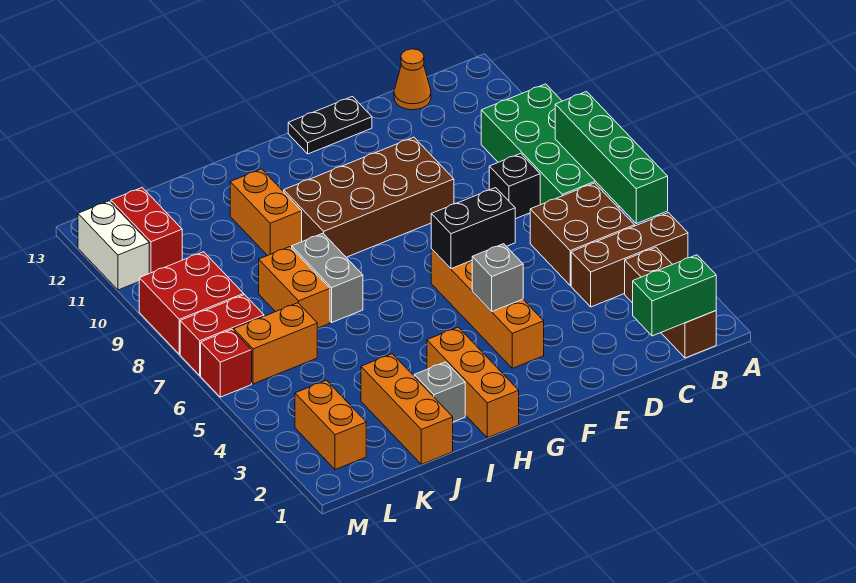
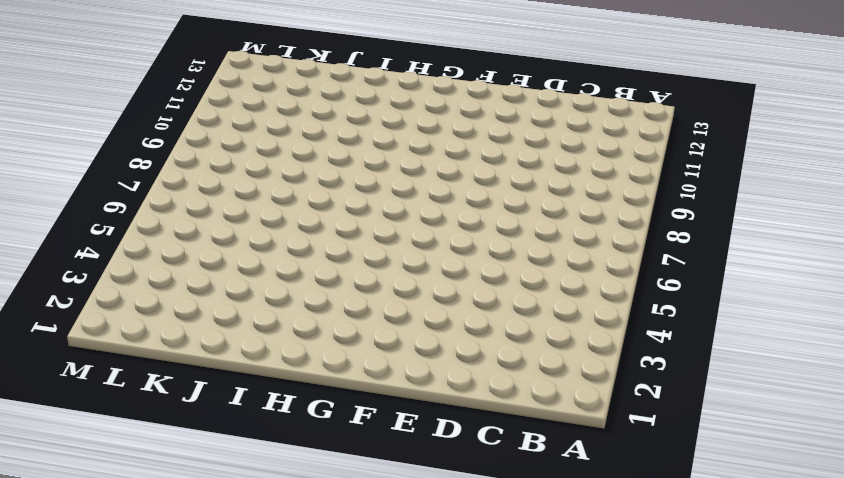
none -> brown 1x3 brick [571,213,688,307]
none -> green 2x4 brick [481,84,619,207]
none -> brown 1x3 brick [625,247,716,358]

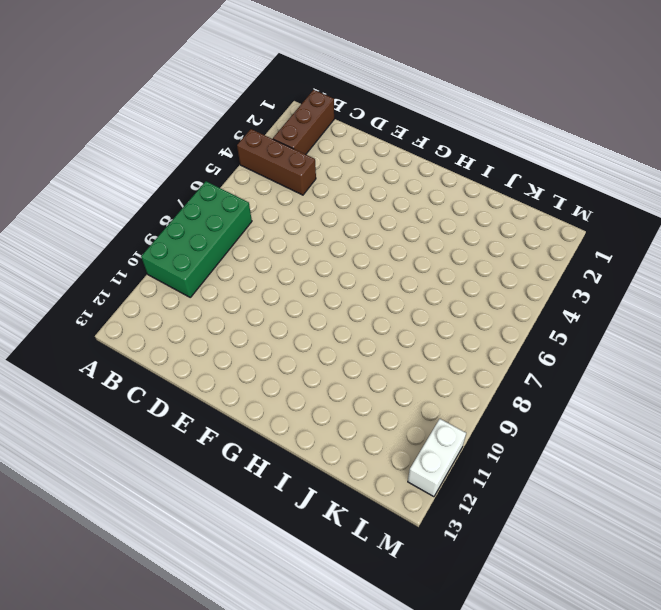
none -> brown 2x2 brick [530,183,635,286]
none -> black 1x1 brick [489,153,540,219]
none -> orange 1x1 cone [394,49,431,110]

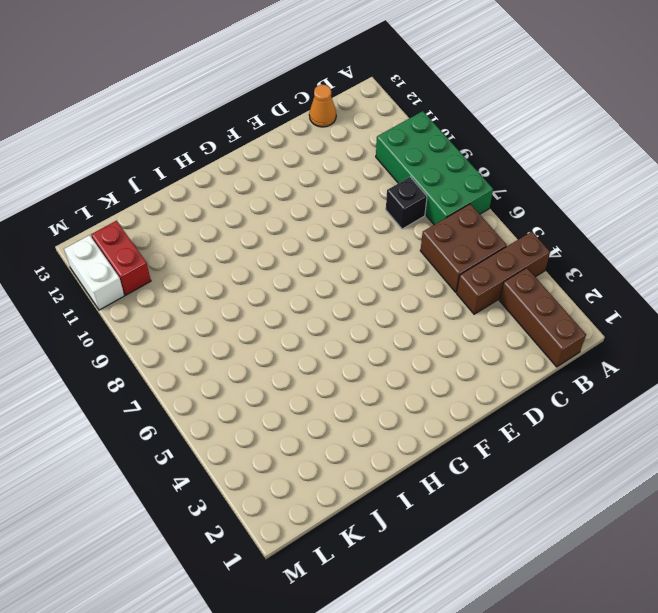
none -> brown 2x4 brick [284,137,454,257]
none -> black 1x2 plate [288,97,372,154]
none -> orange 1x4 brick [431,249,544,368]

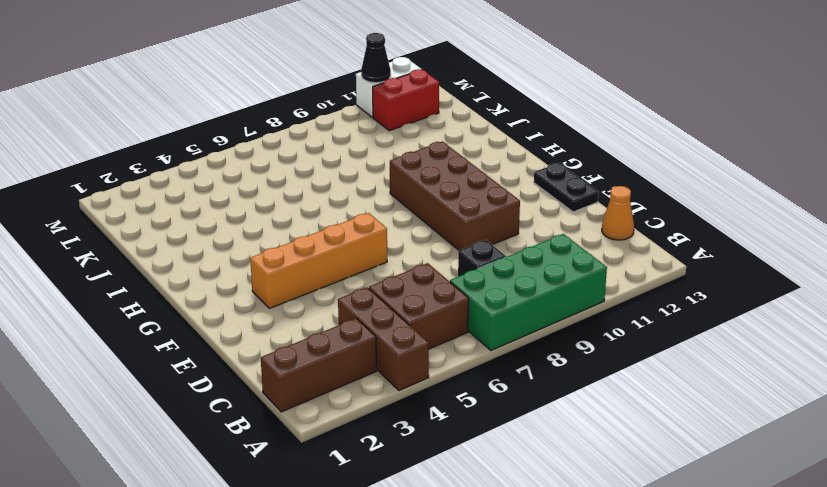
black 1x1 cone [361,33,391,83] -> none
none -> orange 1x3 brick [427,327,519,438]
none -> grey 1x1 brick [414,362,465,422]
none -> grey 1x2 brick [292,233,363,322]

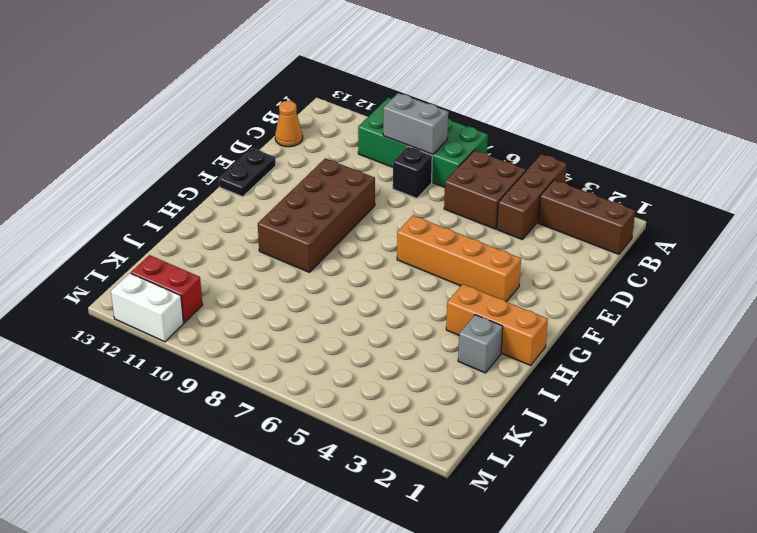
grey 1x2 brick [383,93,448,155] -> grey 1x2 brick moved to [292,233,363,322]
none -> orange 1x2 brick [230,169,302,256]
none -> orange 1x3 brick [361,354,453,464]
none -> orange 1x2 brick [259,247,330,328]

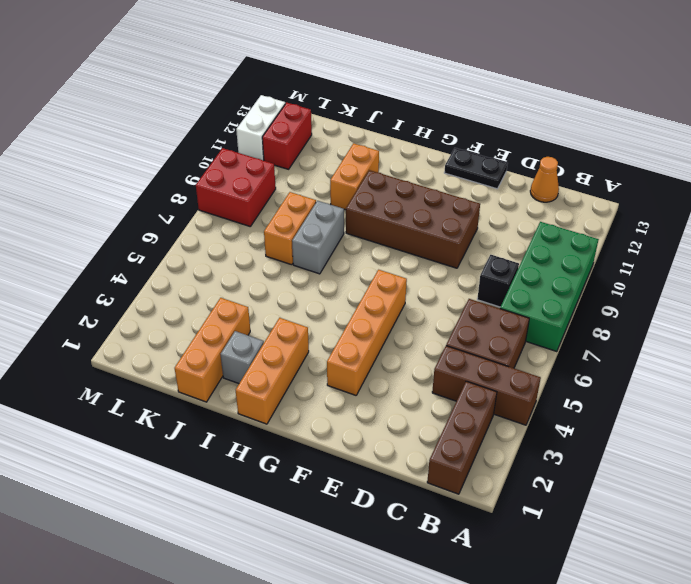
none -> orange 1x2 brick [234,303,317,384]
none -> orange 1x2 brick [295,380,366,470]
none -> red 1x2 brick [180,295,264,376]

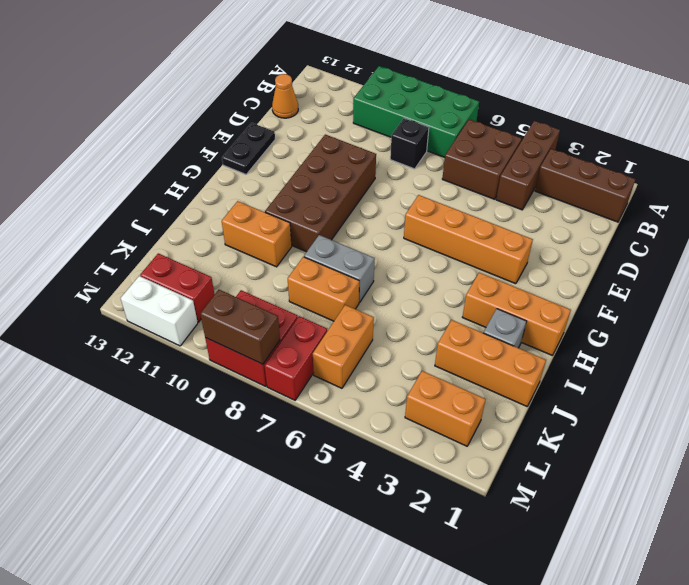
brown 1x2 brick [200,290,280,364] -> none
none -> red 1x1 brick [201,330,252,397]
none -> green 1x4 brick [555,92,668,224]
none -> green 1x2 brick [633,255,716,336]

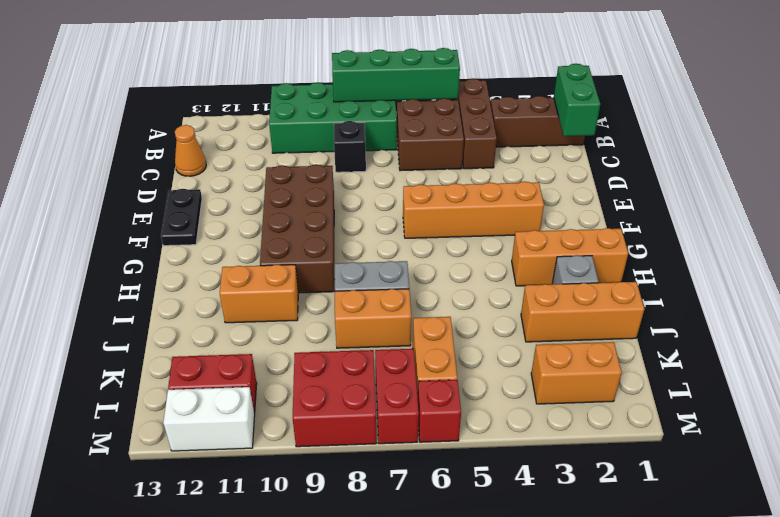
none -> black 1x2 brick [431,188,515,269]
none -> grey 1x1 brick [472,244,523,311]

